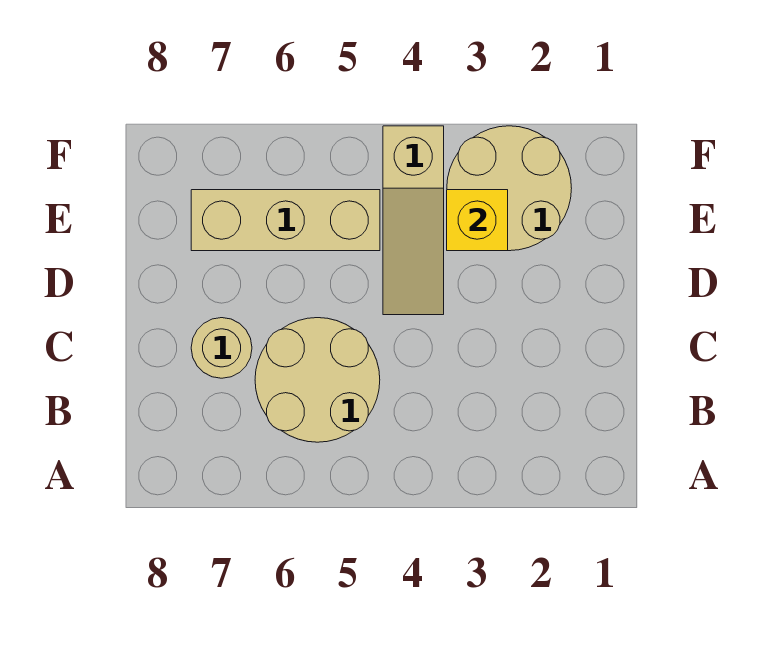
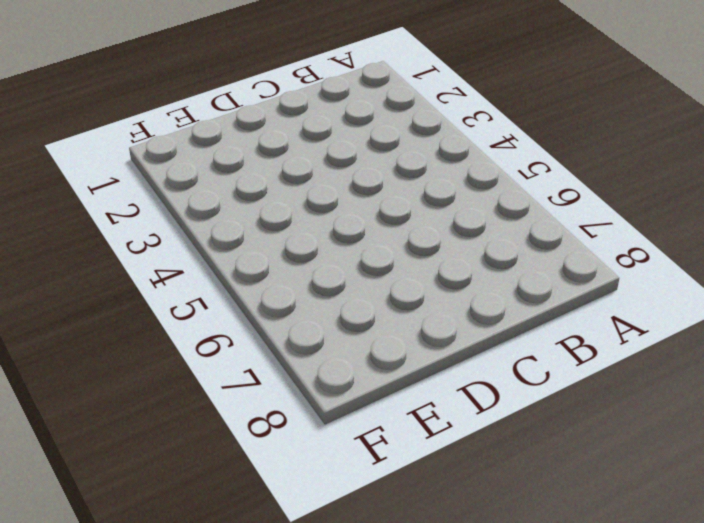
none -> tan 2x2 round brick [255,318,380,442]
none -> tan 1x1 round brick [191,318,252,378]

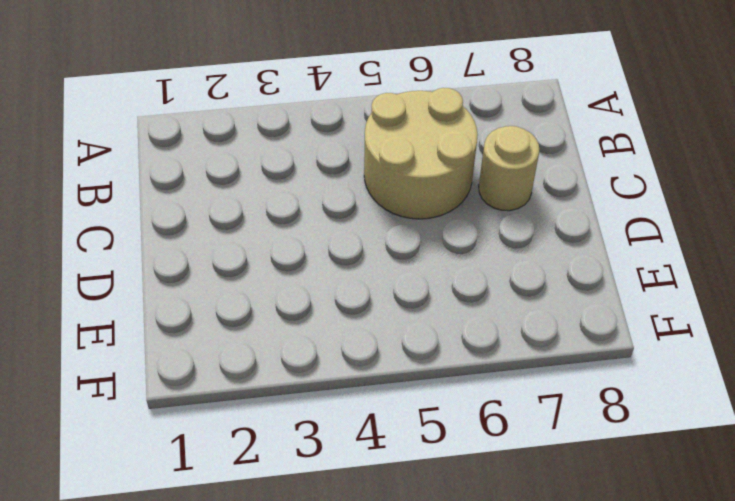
none -> tan 1x3 slope [383,126,444,315]
none -> tan 2x2 round brick [447,126,572,251]

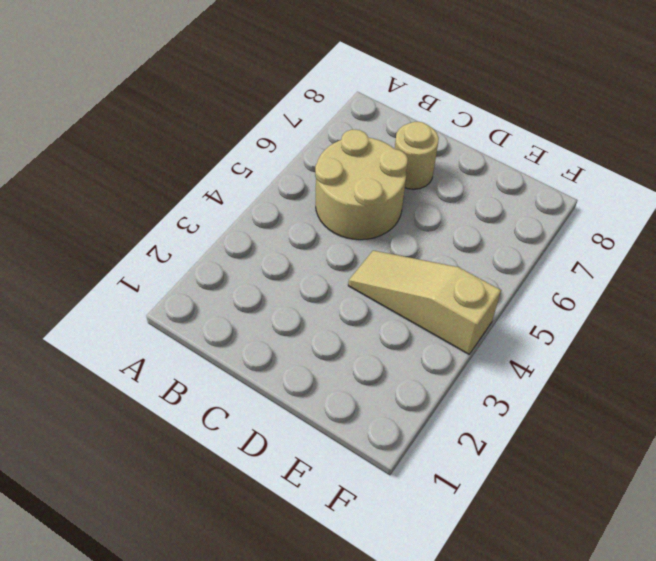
none -> tan 2x2 round brick [447,126,572,251]
none -> tan 1x3 brick [191,190,380,251]

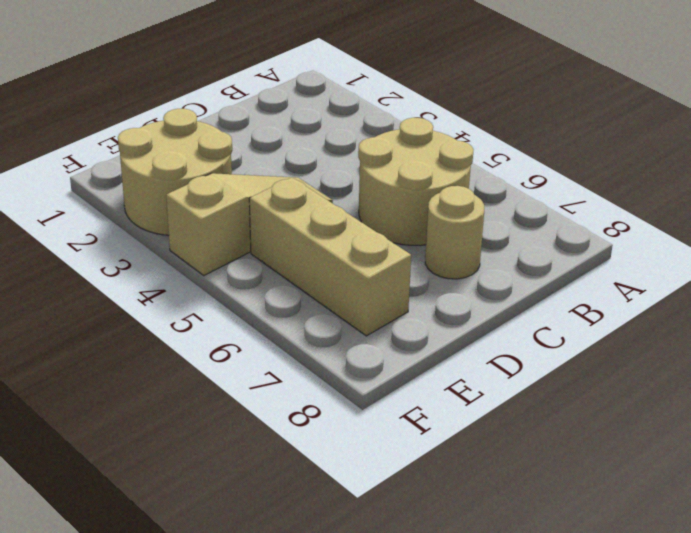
none -> yellow 1x1 brick [447,190,508,251]

